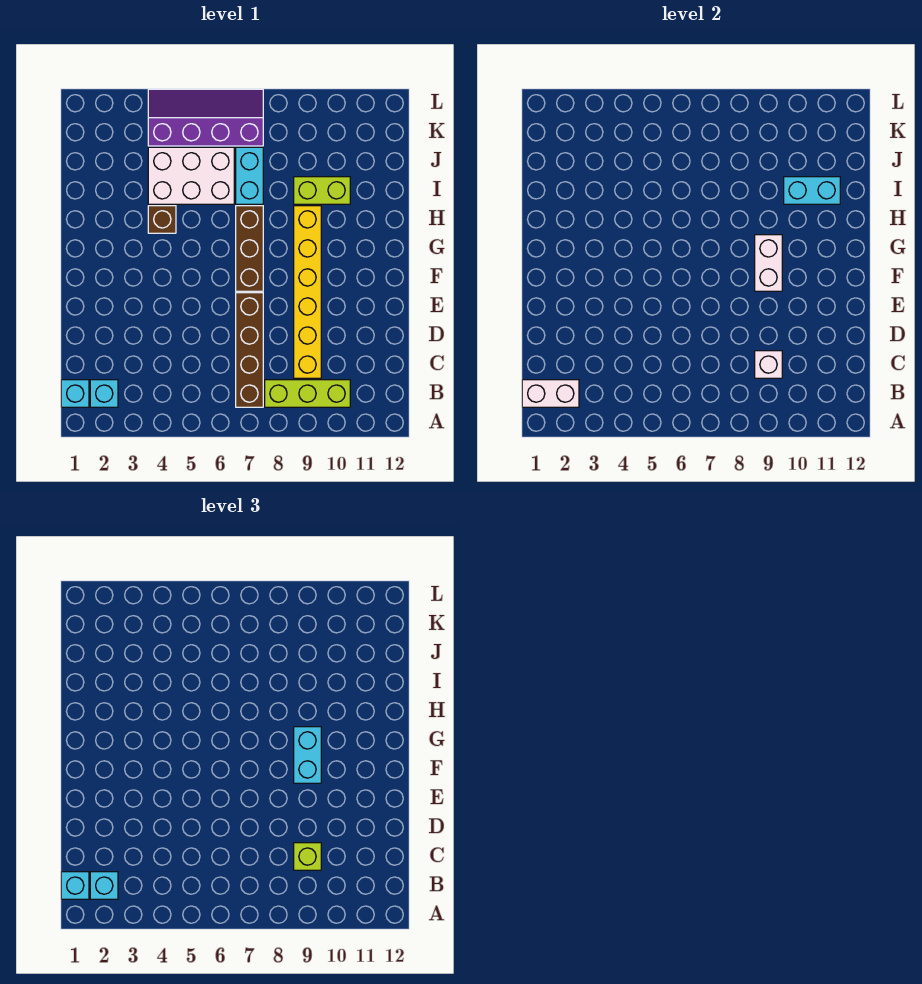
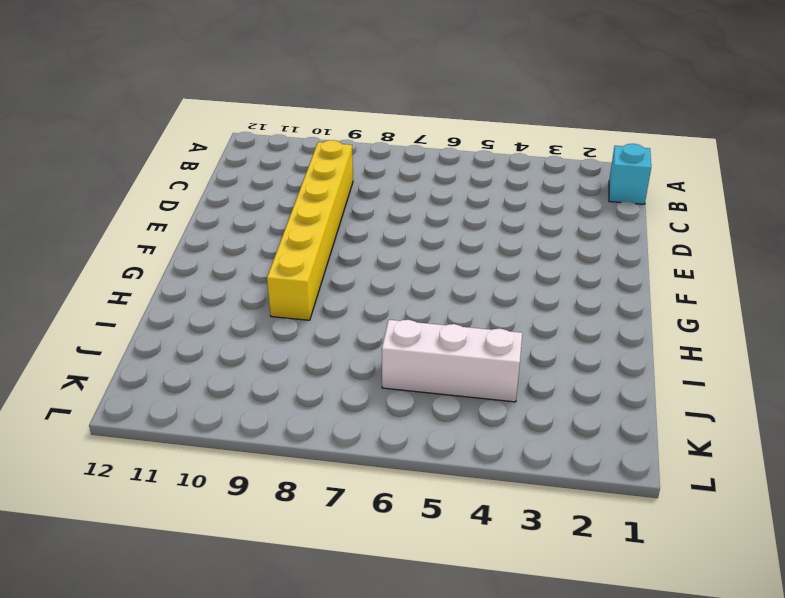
white 1x3 brick [382,320,522,402] -> white 2x3 brick [148,147,234,204]
none -> cyan 1x1 brick [90,380,118,407]
none -> brown 1x4 brick [236,293,263,407]
none -> lime 1x3 brick [265,380,350,407]

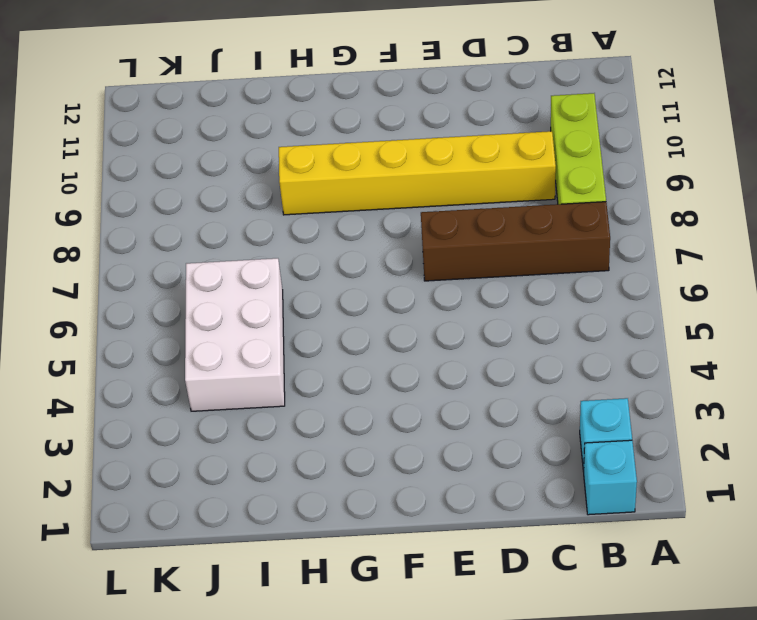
none -> brown 1x3 brick [236,206,263,291]
none -> brown 1x1 brick [148,206,176,233]
none -> cyan 1x2 brick [236,147,263,204]

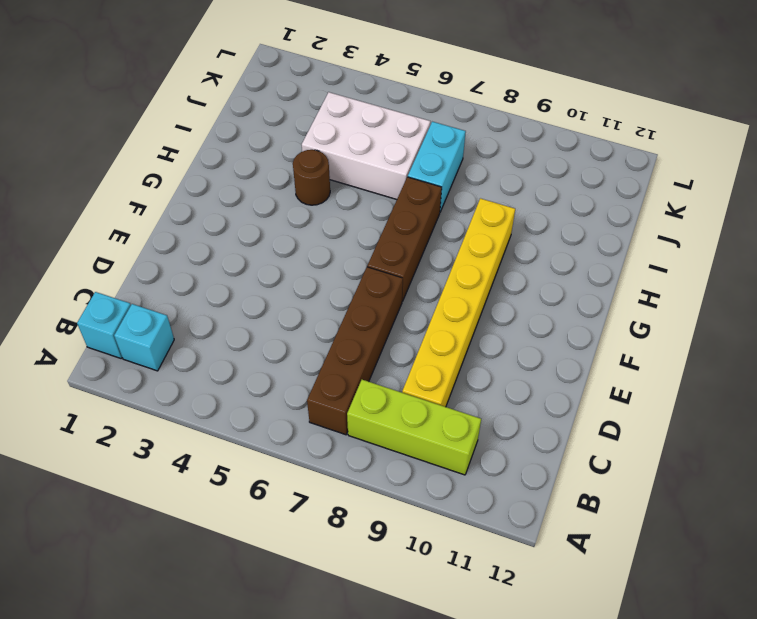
brown 1x1 round brick [293,150,330,205] -> brown 1x1 brick [148,206,176,233]
none -> lime 1x2 brick [294,177,350,204]
none -> purple 2x4 slope [148,89,263,146]
none -> white 1x2 brick [522,380,579,407]

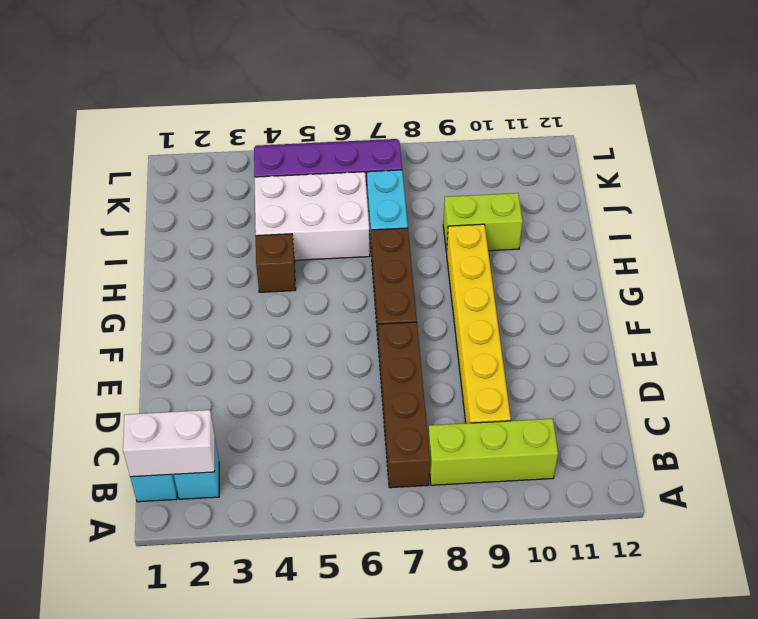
none -> white 1x1 brick [755,351,782,378]
none -> white 1x2 brick [755,235,782,291]
none -> cyan 1x2 brick [784,177,840,204]

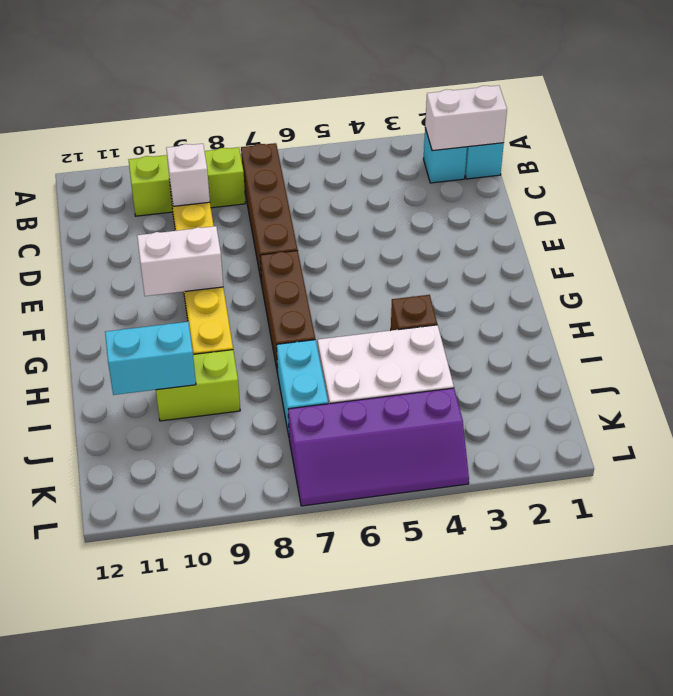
white 1x2 brick [137,226,223,296] -> white 1x2 brick turned to [755,235,782,291]
none -> cyan 1x1 brick [61,872,89,899]
none -> cyan 1x1 brick [90,872,118,899]
none -> lime 1x1 brick [294,843,321,870]

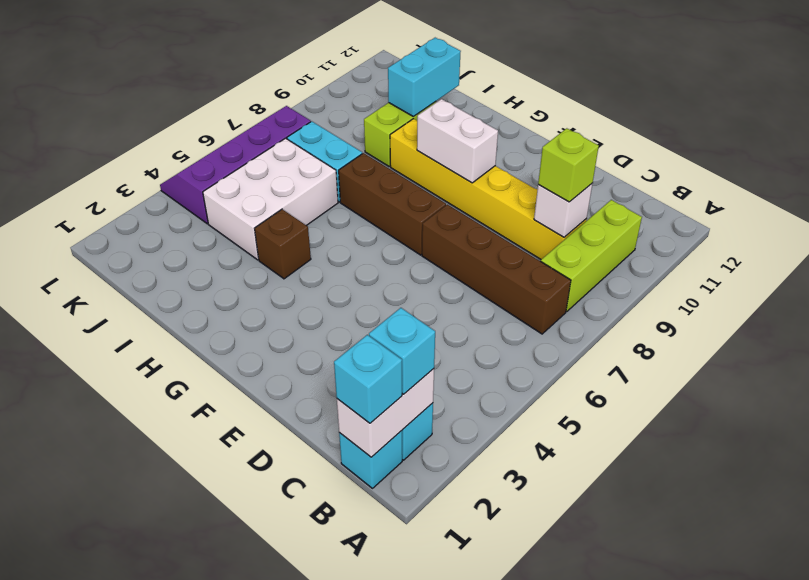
none -> cyan 1x2 brick [294,727,321,783]

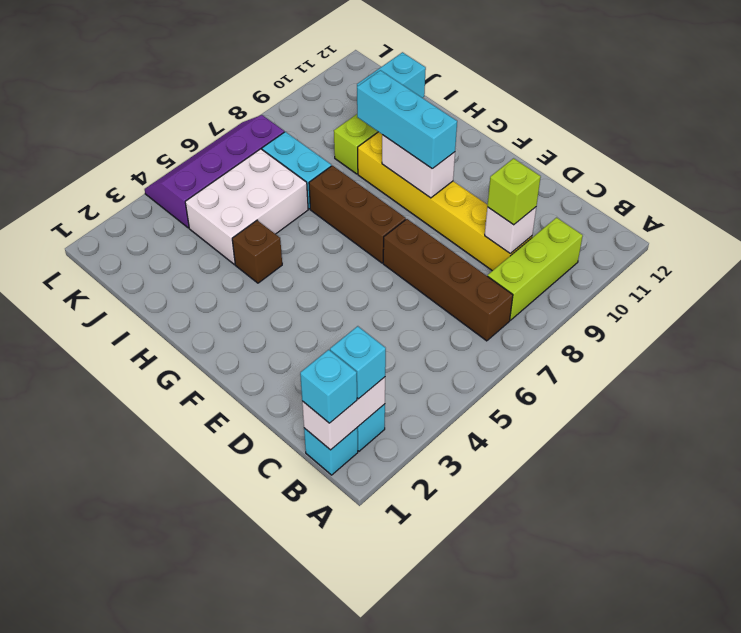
cyan 1x3 brick [357,70,457,169] -> cyan 1x2 brick [294,727,321,783]

